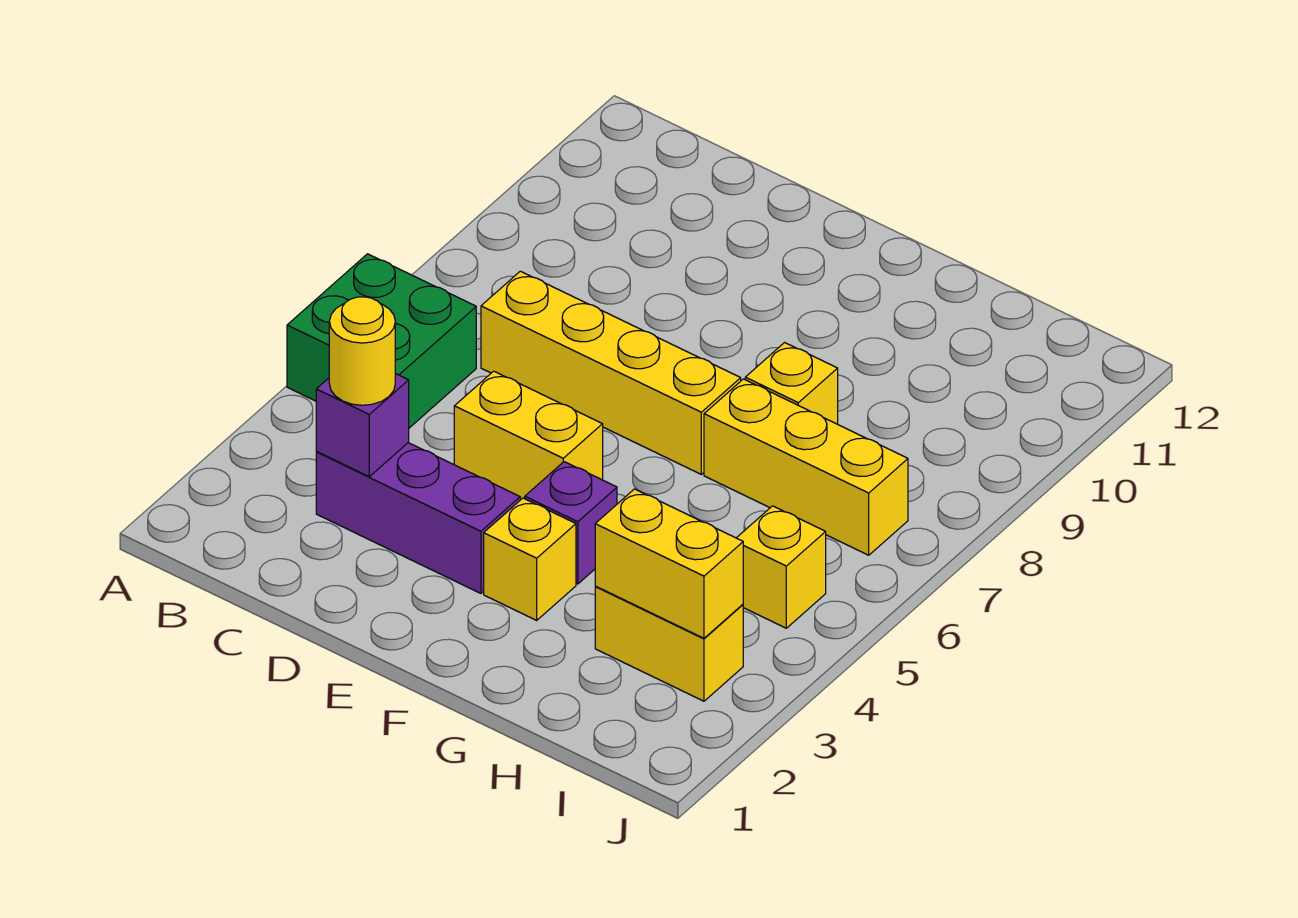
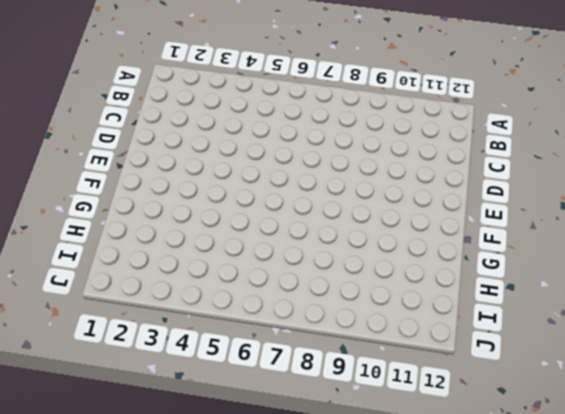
none -> green 2x2 brick [287,254,476,428]
none -> purple 1x3 brick [316,443,520,593]
none -> yellow 1x4 brick [481,271,741,474]

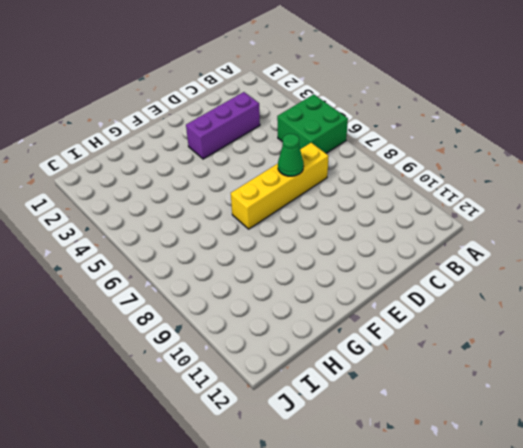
green 1x1 cone [278,134,304,176] -> none
none -> yellow 1x2 brick [454,371,603,500]
none -> yellow 1x1 brick [484,498,576,620]
none -> purple 1x1 brick [525,462,617,584]

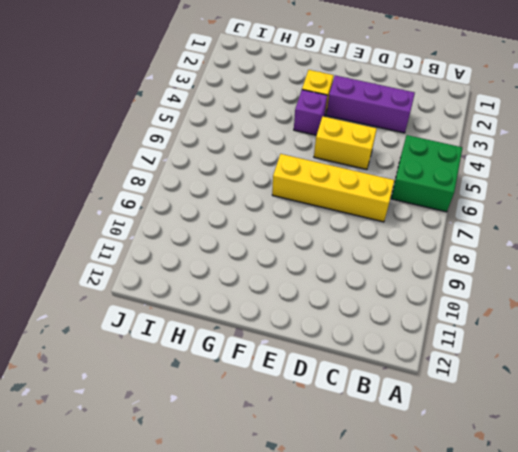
none -> yellow 1x3 brick [704,379,908,555]
none -> yellow 1x1 brick [745,343,838,424]
none -> yellow 1x2 brick [595,587,743,701]

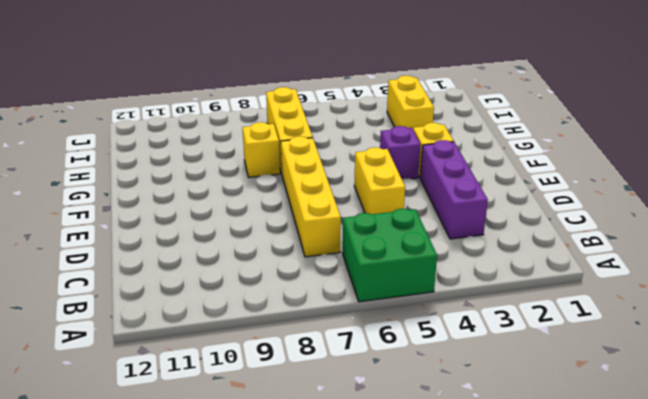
none -> yellow 1x1 brick [737,506,826,628]
none -> purple 1x1 brick [316,374,409,477]
none -> yellow 1x2 brick [595,489,743,638]

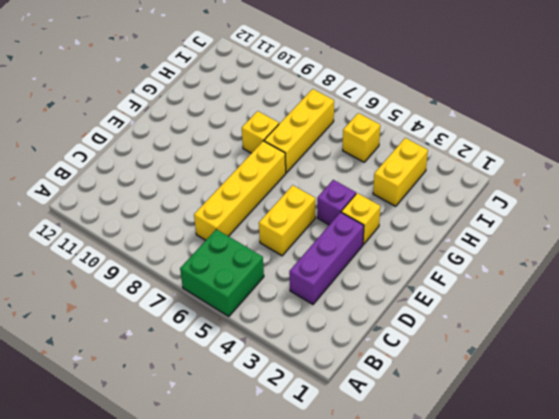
none -> purple 1x1 brick [316,374,409,477]
none -> yellow 1x2 brick [595,489,743,638]
none -> yellow 1x1 round brick [329,297,395,405]

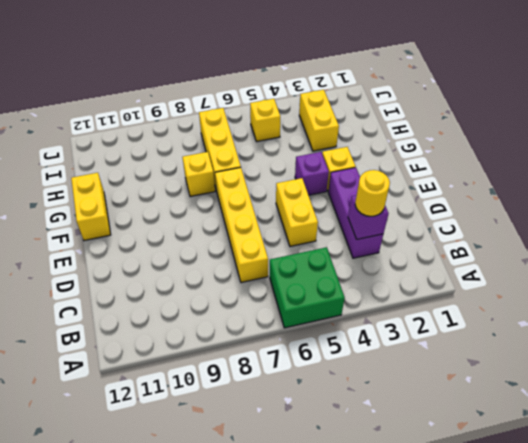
yellow 1x2 brick [71,173,111,241] -> yellow 1x2 brick moved to [595,489,743,638]

